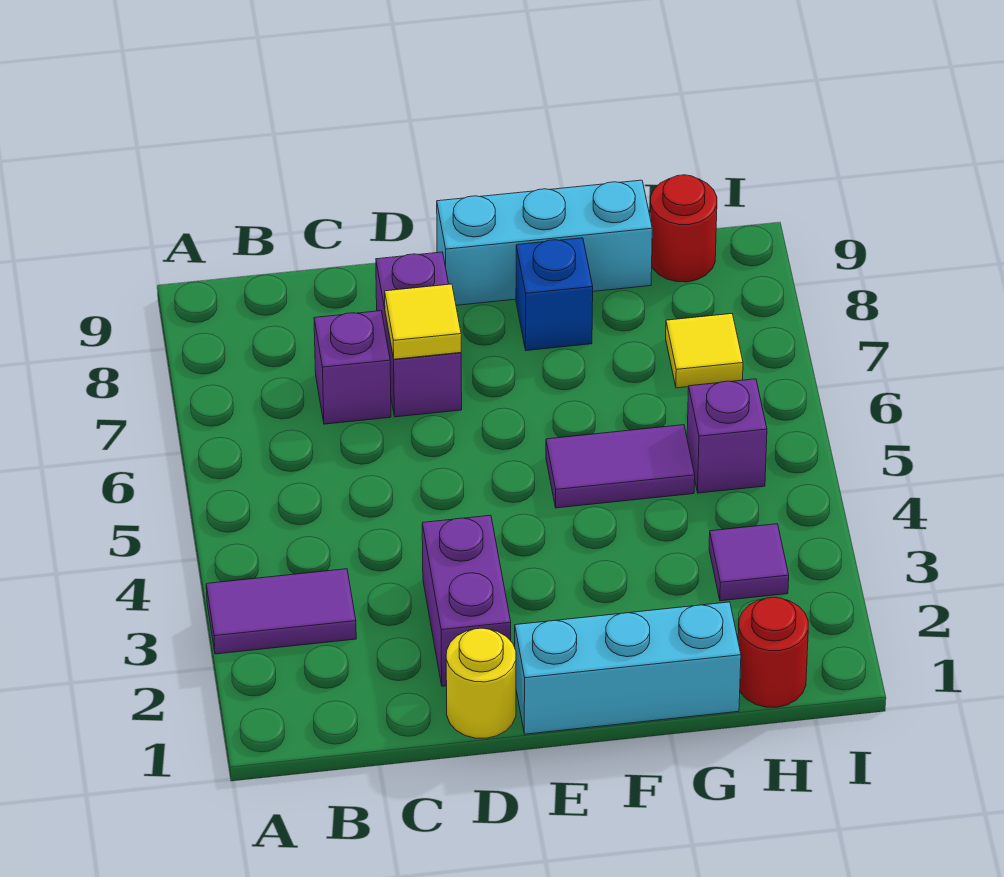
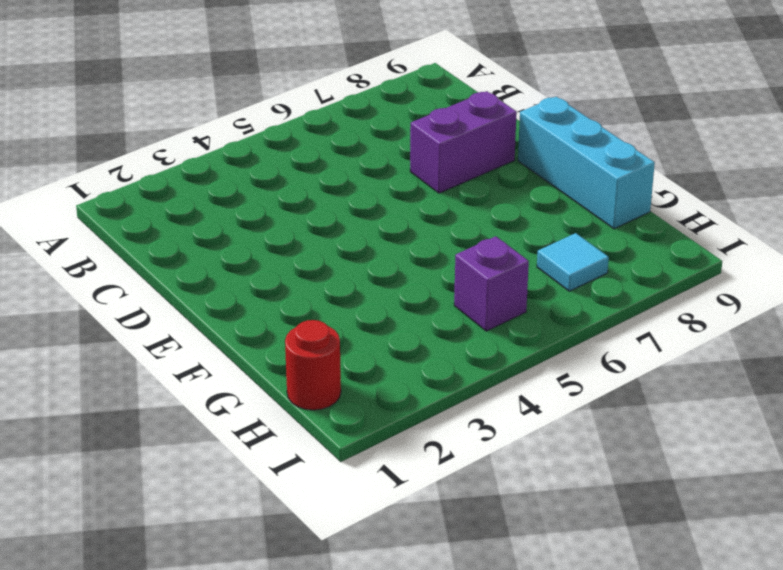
cyan 1x1 tile [537,233,609,291] -> yellow 1x1 tile [666,314,743,388]
none -> purple 1x2 tile [206,569,356,654]
none -> purple 1x1 brick [314,311,391,424]
none -> yellow 1x1 round brick [446,628,516,738]

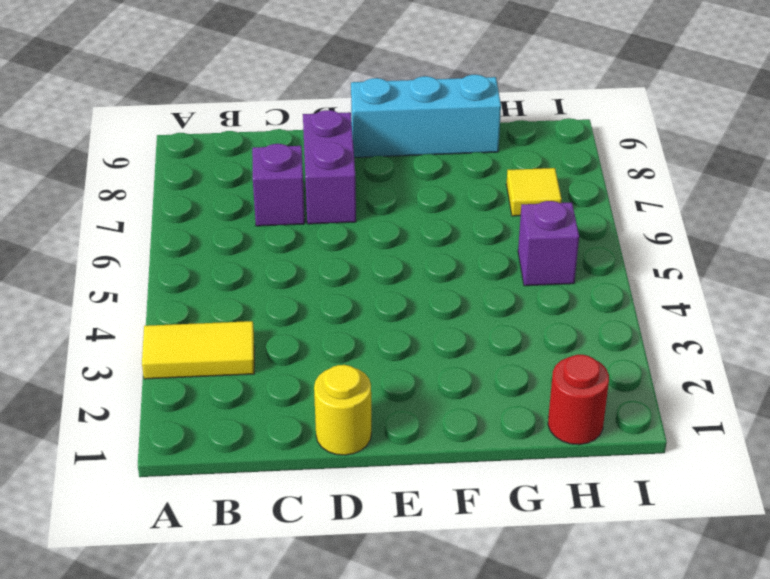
yellow 1x2 tile [142,321,254,379] -> purple 1x2 tile [206,569,356,654]
none -> purple 1x2 brick [422,515,511,686]
none -> cyan 1x3 brick [515,602,741,734]
none -> purple 1x2 tile [546,425,695,508]

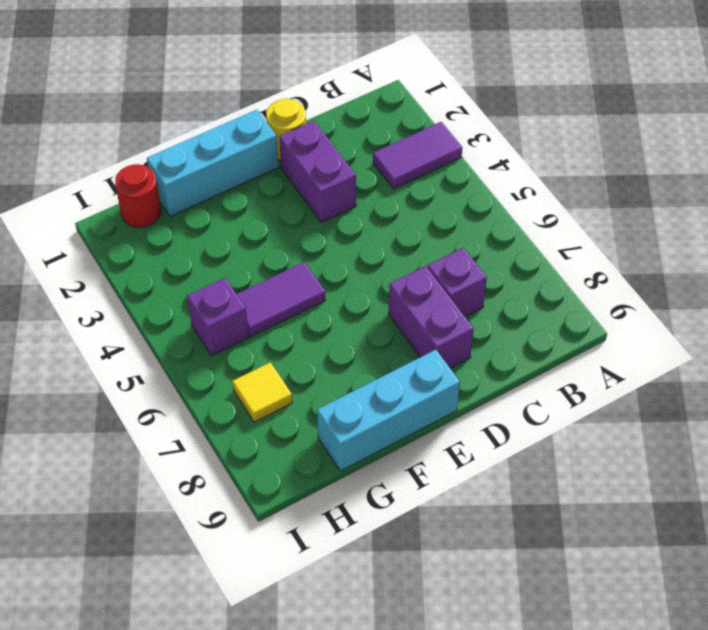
none -> blue 1x1 brick [516,238,593,351]
none -> purple 1x1 tile [709,524,789,601]
none -> red 1x1 round brick [650,175,717,282]

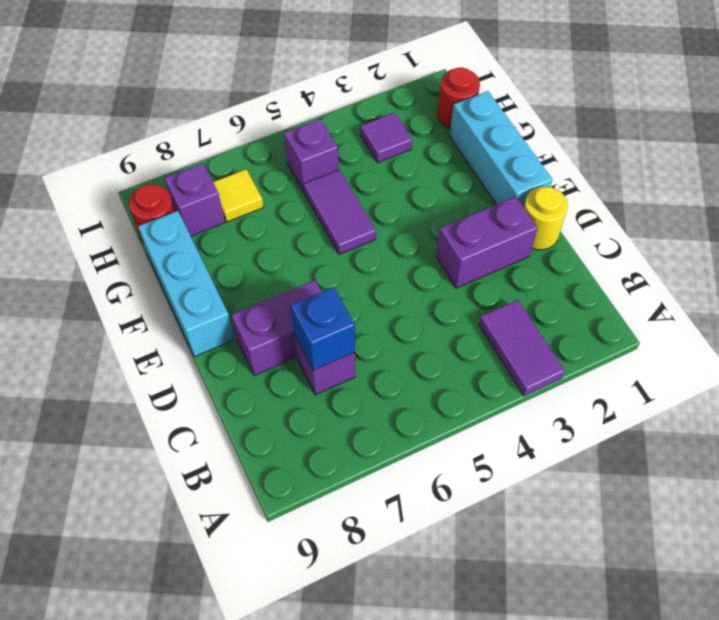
blue 1x1 brick [291,287,355,370] -> blue 1x1 brick moved to [516,238,593,351]
purple 1x1 brick [165,163,225,236] -> none
none -> yellow 1x1 tile [385,284,461,359]

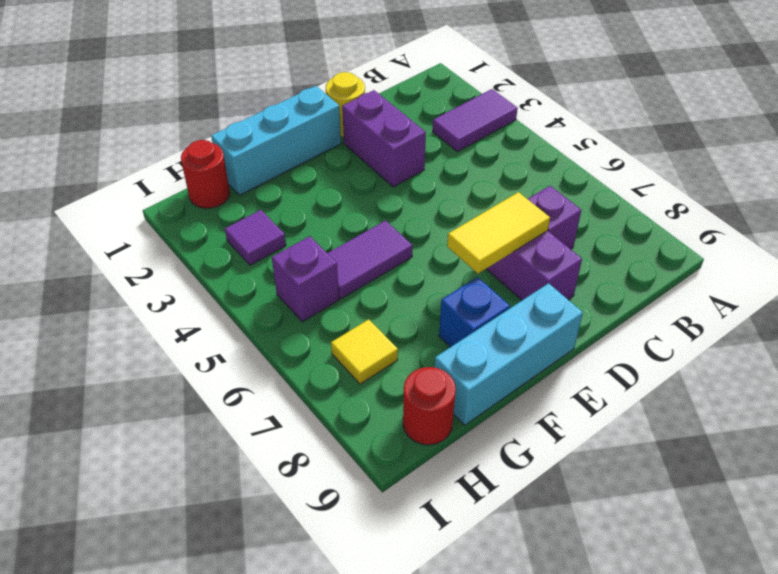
yellow 1x2 tile [447,192,550,274] -> yellow 1x1 tile [385,284,461,359]

